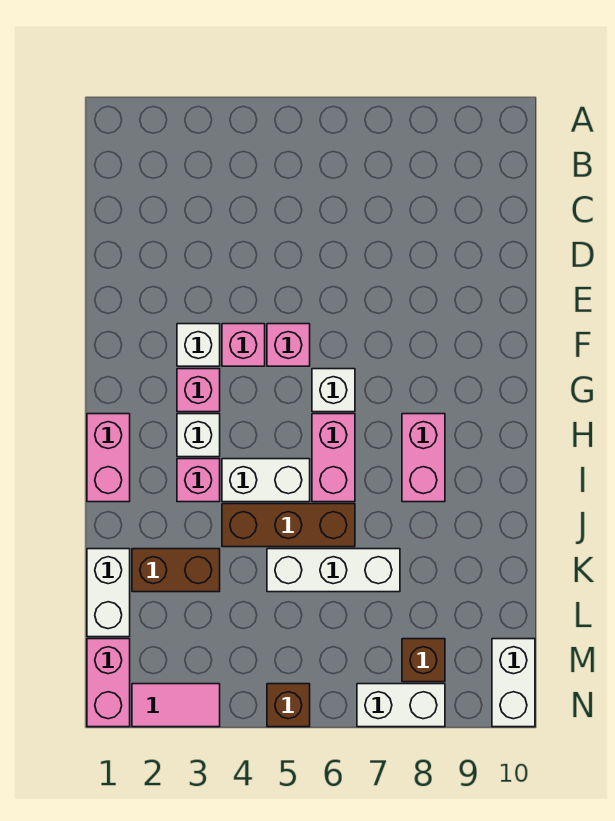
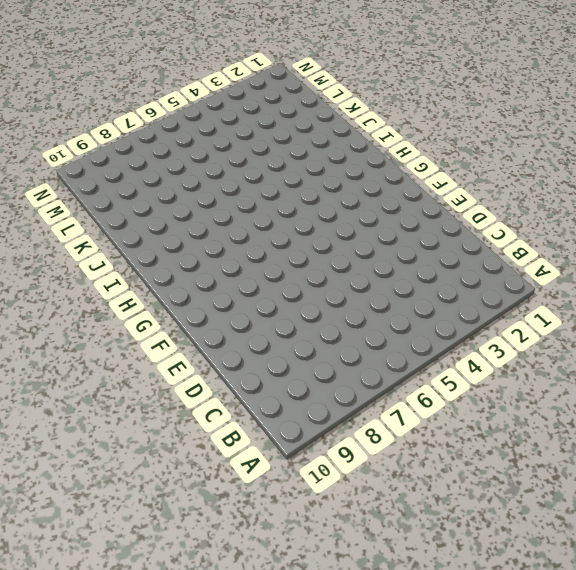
none -> white 1x1 brick [177,324,220,366]
none -> pink 1x1 brick [222,324,265,366]
none -> pink 1x1 brick [267,324,310,366]

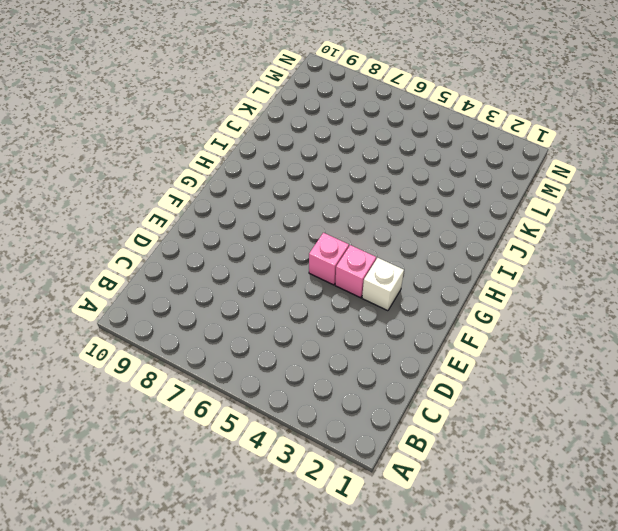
none -> pink 1x1 brick [177,369,220,412]
none -> white 1x1 brick [312,369,355,412]
none -> pink 1x2 brick [87,414,130,502]

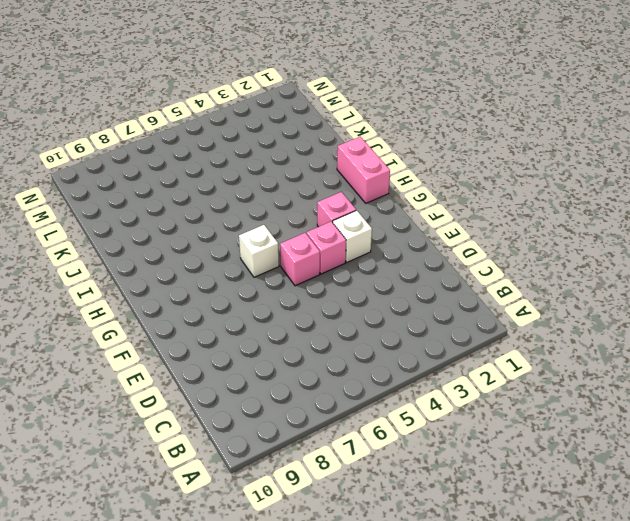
none -> white 1x1 brick [177,414,220,457]
none -> pink 1x2 brick [312,414,355,502]
none -> pink 1x2 brick [402,414,445,502]

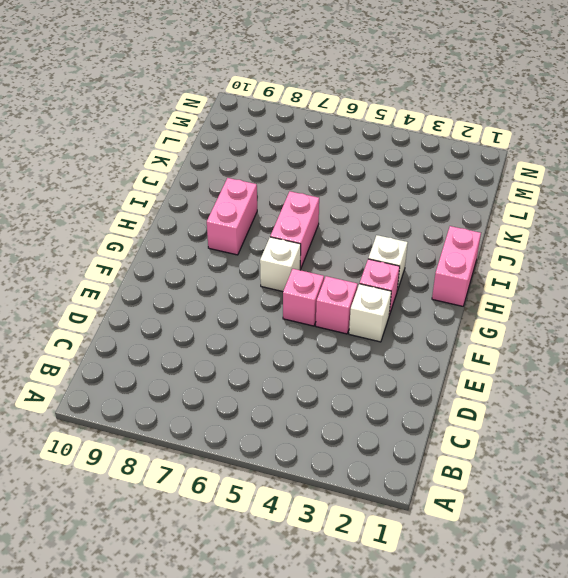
none -> pink 1x1 brick [177,459,220,502]
none -> white 1x2 brick [222,459,310,502]
none -> brown 1x3 brick [222,504,355,547]

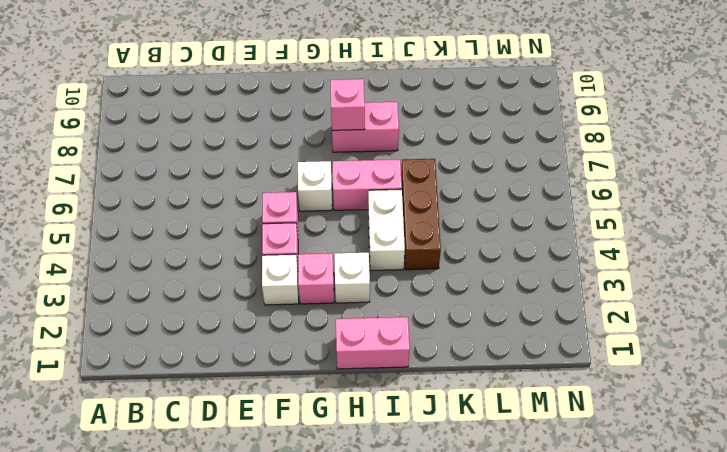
pink 1x1 brick [331,79,365,130] -> pink 1x1 brick moved to [177,459,220,502]
none -> white 1x2 brick [87,549,130,637]
none -> brown 1x2 brick [132,549,220,592]
none -> white 1x3 brick [267,549,400,592]

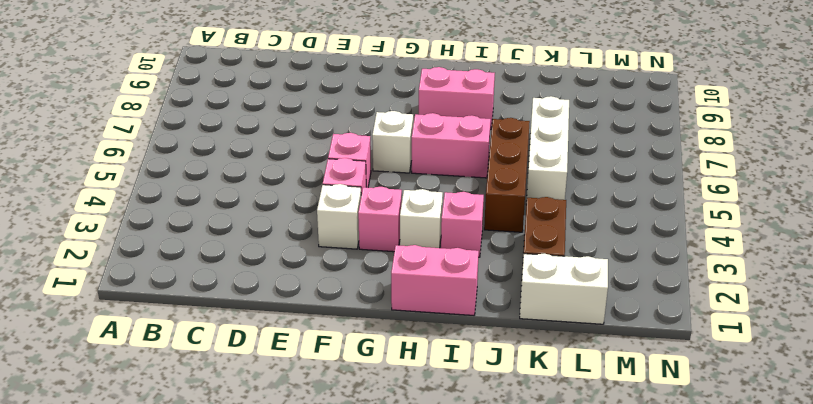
none -> white 1x2 brick [222,459,310,502]
none -> pink 1x2 brick [87,639,130,727]
none -> brown 1x1 brick [402,639,445,682]

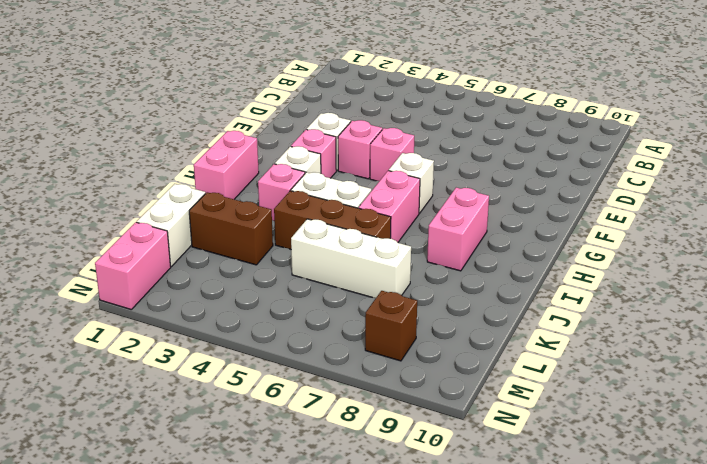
none -> white 1x2 brick [492,639,535,727]
none -> pink 1x2 tile [132,684,220,727]
none -> brown 1x1 brick [267,684,310,727]

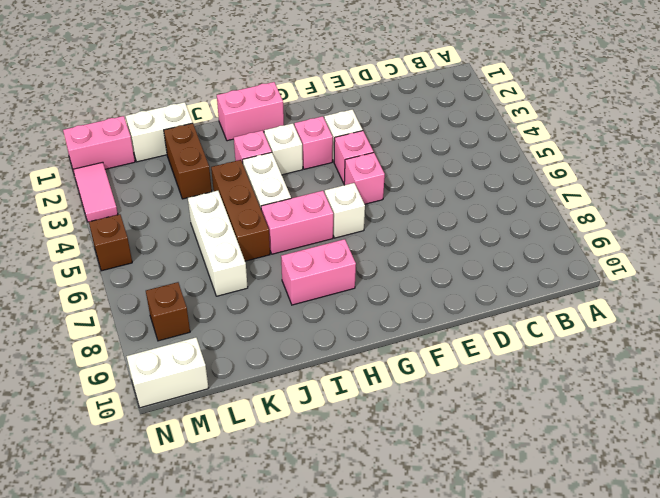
none -> white 1x2 brick [357,684,445,727]

